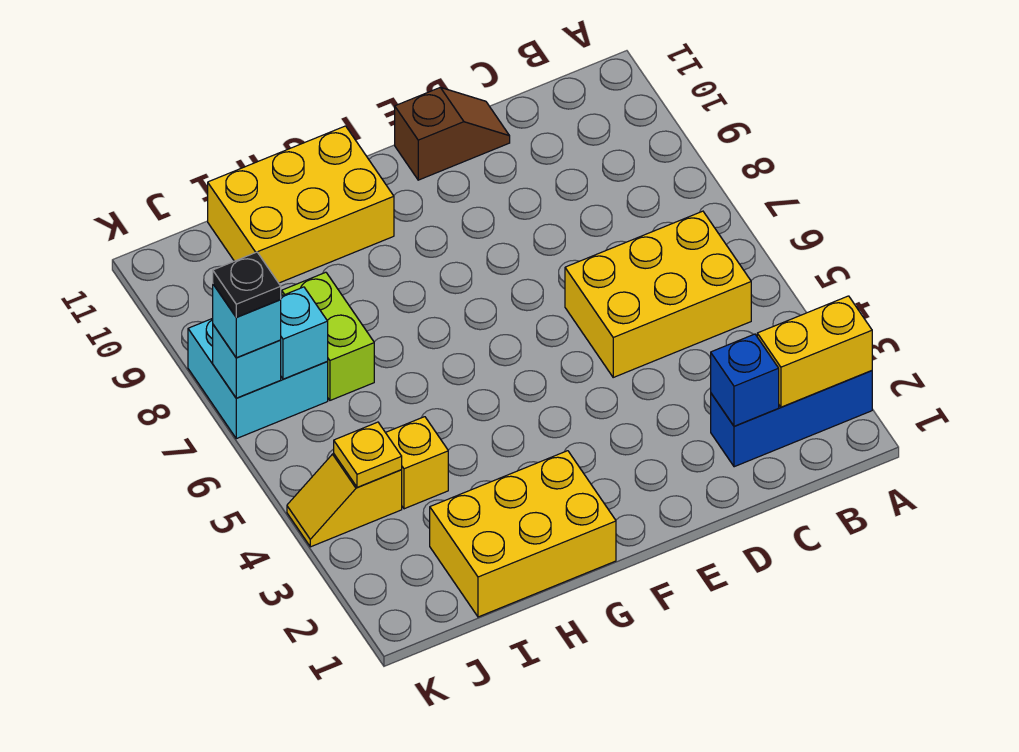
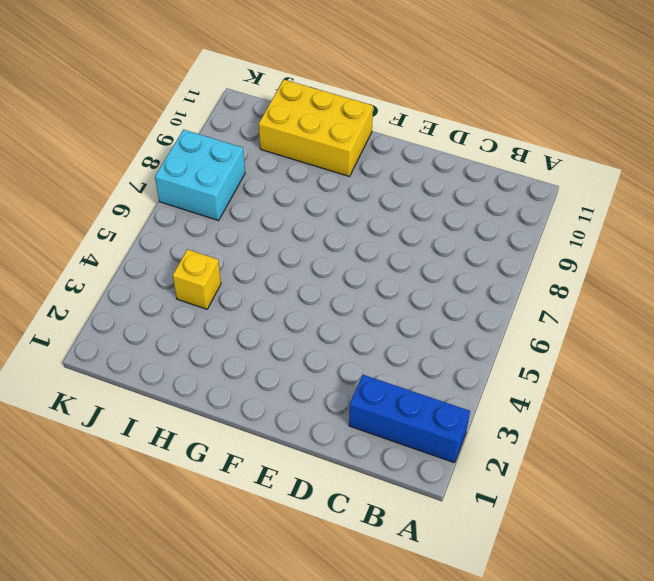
none -> yellow 2x3 brick [565,211,751,377]
none -> brown 1x2 slope [395,87,510,180]
none -> yellow 2x3 brick [430,451,616,617]

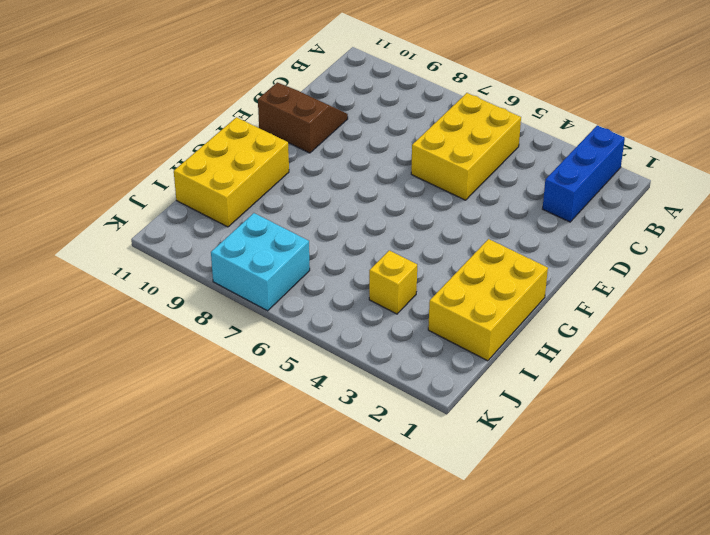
brown 2x2 slope [258,83,348,153] -> brown 1x2 slope [395,87,510,180]
none -> lime 1x2 brick [282,272,374,400]
none -> yellow 1x2 slope [287,454,402,547]
none -> yellow 1x2 brick [757,296,872,407]

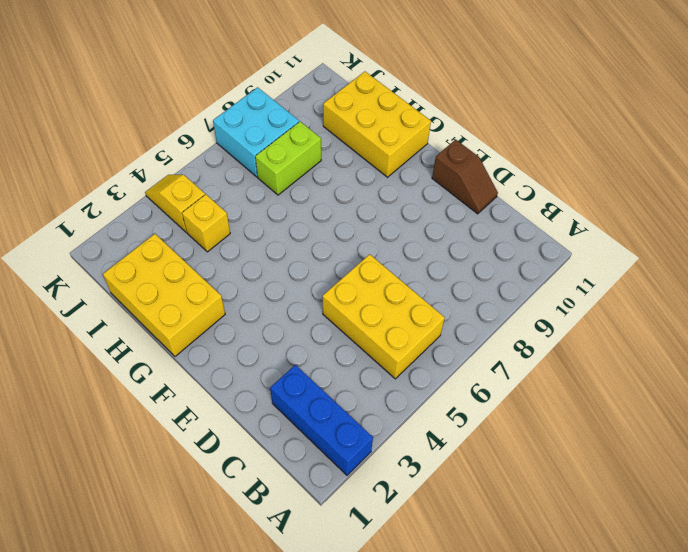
none -> yellow 1x2 brick [757,296,872,407]
none -> blue 1x1 brick [711,334,779,426]
none -> yellow 1x1 plate [334,422,402,488]

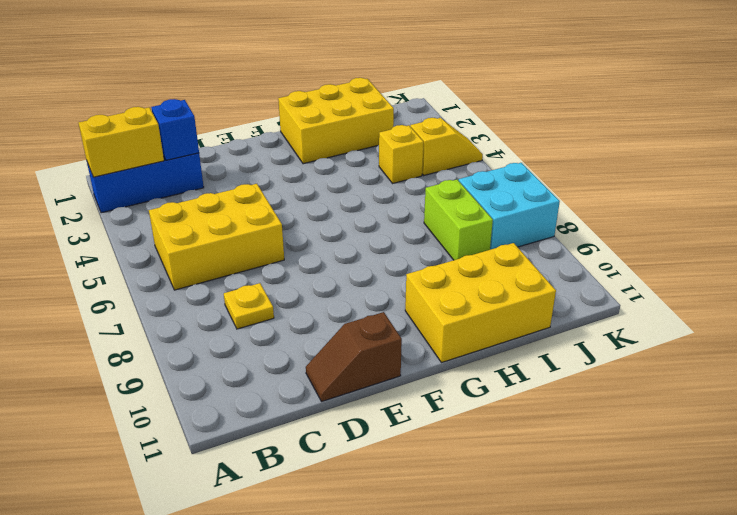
yellow 1x1 plate [224,283,274,329] -> yellow 1x1 plate moved to [334,422,402,488]
none -> cyan 1x1 brick [281,287,328,379]
none -> cyan 1x1 brick [213,325,281,398]
none -> cyan 1x1 brick [213,284,281,358]

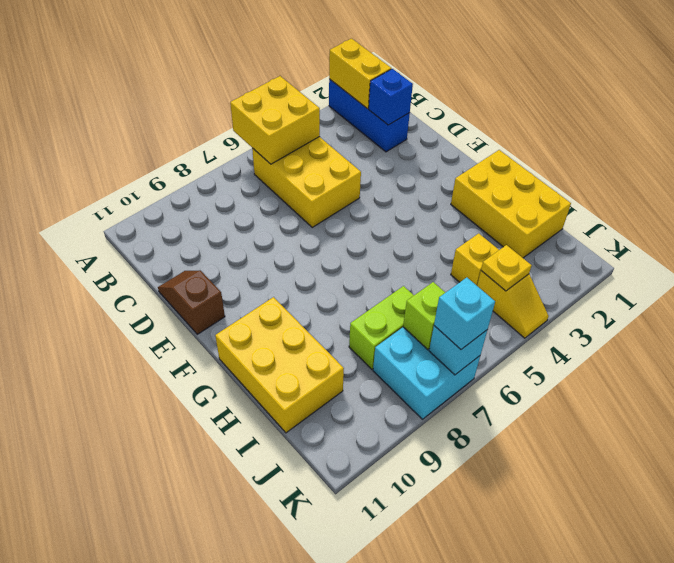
yellow 2x2 brick [230,76,320,164] -> none
lime 1x1 brick [403,282,445,350] -> cyan 1x1 brick [281,287,328,379]
none -> black 1x1 plate [213,252,281,317]

